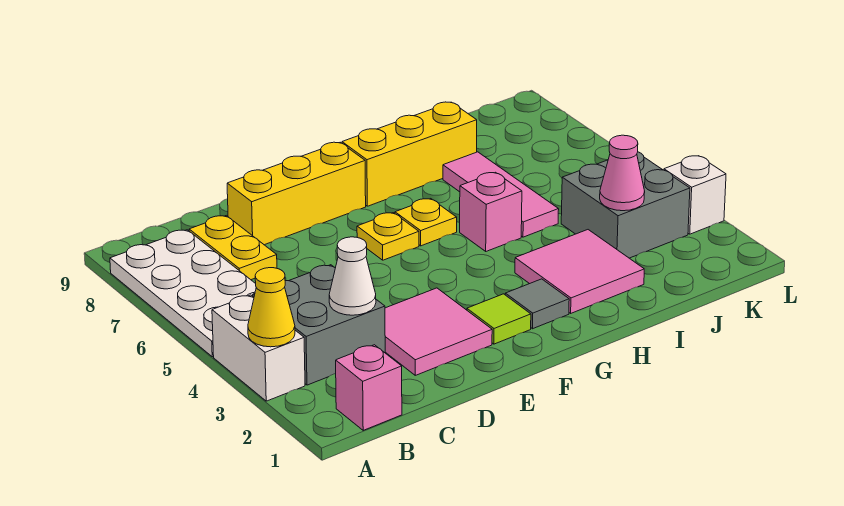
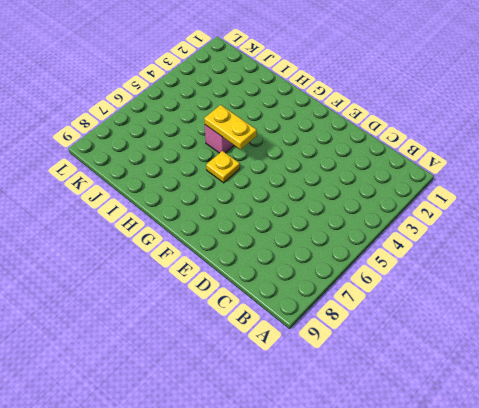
yellow 1x2 plate [204,105,257,149] -> yellow 1x2 plate turned to [189,216,277,280]
none -> white 1x2 brick [212,295,305,401]
none -> white 2x4 plate [110,230,256,357]
none -> pink 1x1 brick [336,345,402,430]

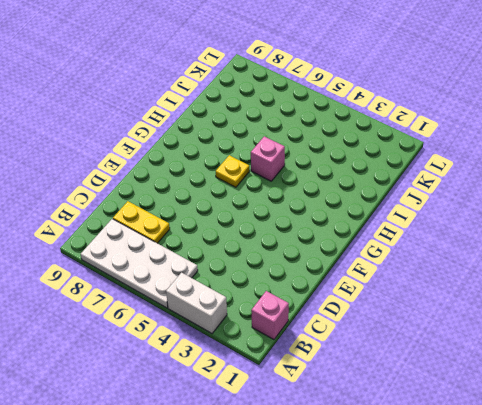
none -> grey 2x2 brick [253,265,385,385]
none -> pink 2x2 tile [385,288,492,375]
none -> yellow 1x3 brick [227,142,366,245]

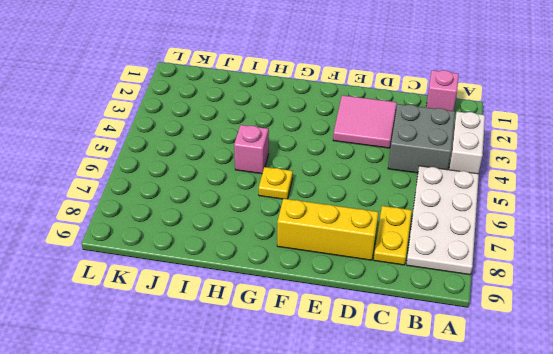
none -> lime 1x1 tile [467,294,531,344]
none -> yellow 1x1 plate [357,213,419,260]
none -> grey 1x1 tile [505,279,569,329]

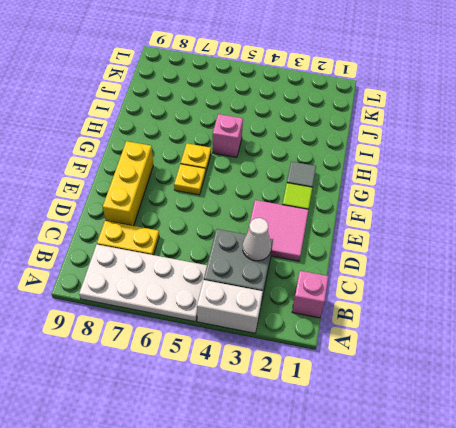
none -> yellow 1x3 brick [342,102,477,206]
none -> pink 2x2 tile [515,230,644,313]
none -> pink 1x3 tile [443,152,559,237]

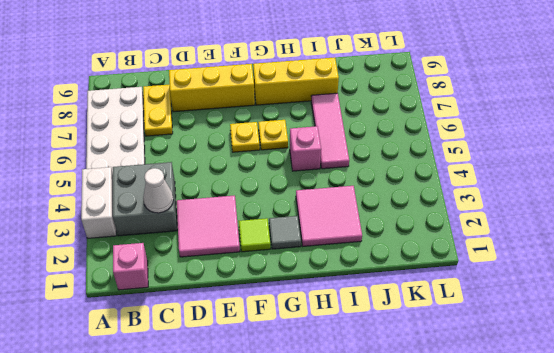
none -> grey 2x2 brick [561,152,690,258]
none -> white 1x1 brick [664,156,726,234]
none -> yellow 1x1 cone [248,268,295,347]

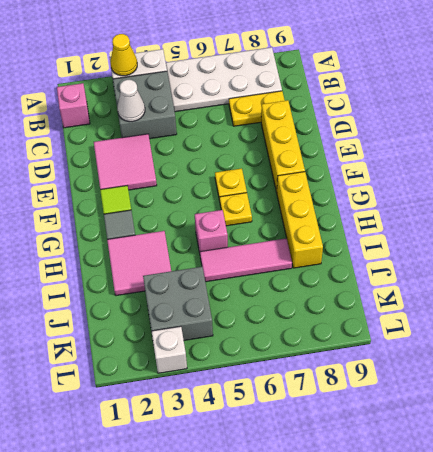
none -> pink 1x1 cone [600,135,645,211]

